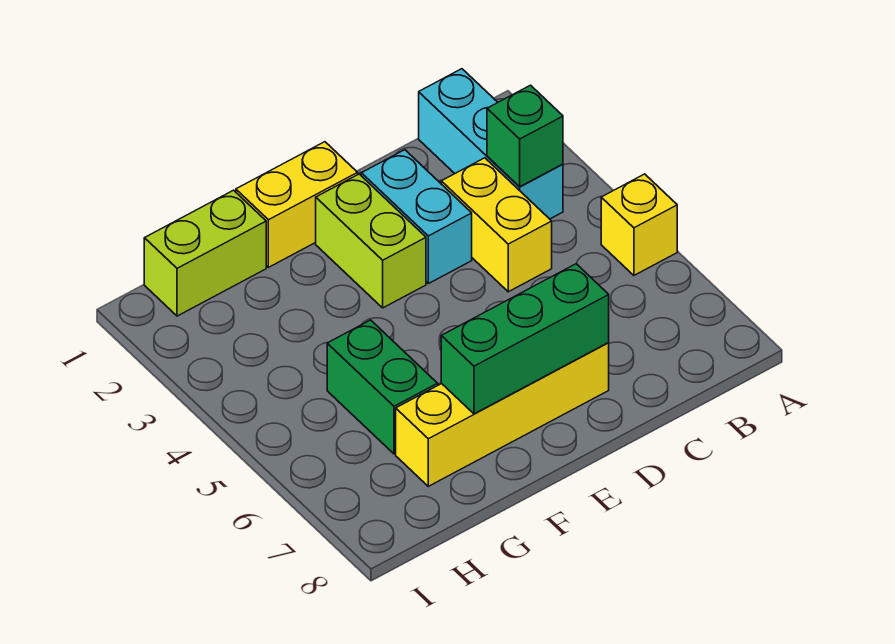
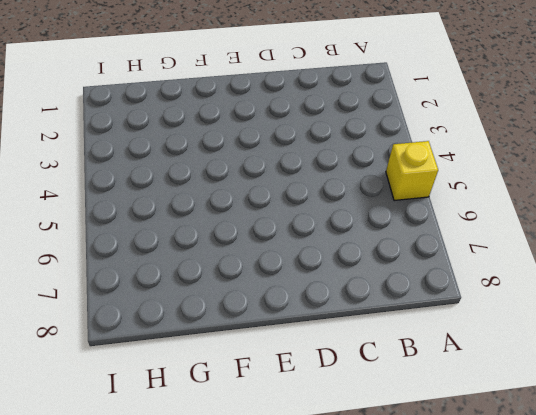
none -> cyan 1x3 brick [419,69,563,219]
none -> yellow 1x2 brick [441,158,552,292]

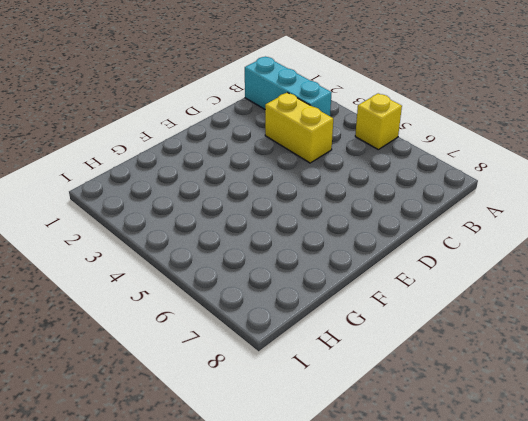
none -> cyan 1x2 brick [361,150,472,284]
none -> yellow 1x4 brick [396,342,609,486]

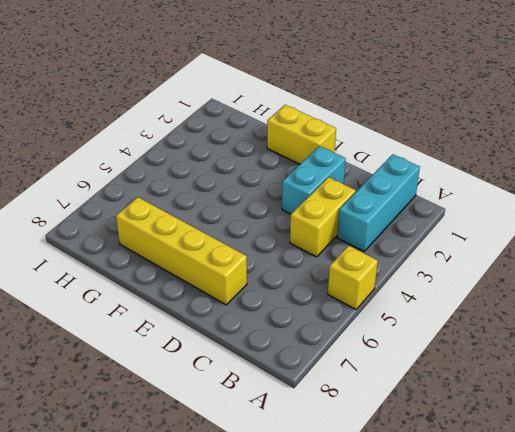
none -> lime 1x2 brick [316,174,426,308]
none -> lime 1x2 brick [144,190,266,316]

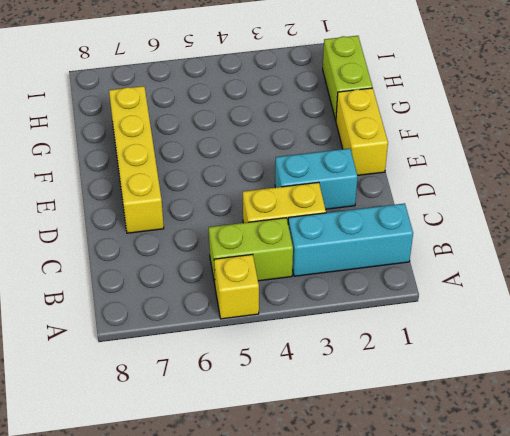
lime 1x2 brick [209,218,293,284] -> lime 1x2 brick moved to [316,174,426,308]
none -> green 1x2 brick [327,320,438,454]
none -> green 1x1 brick [487,85,563,187]

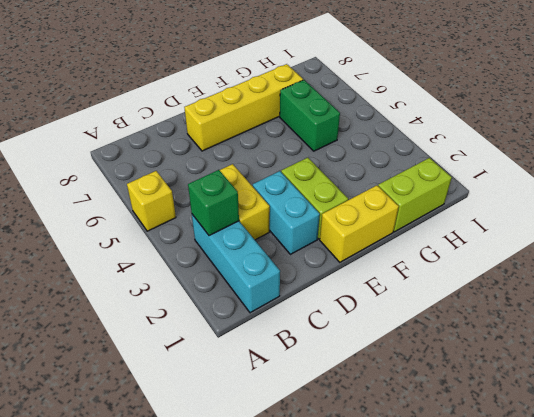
none -> green 1x3 brick [441,264,609,414]

